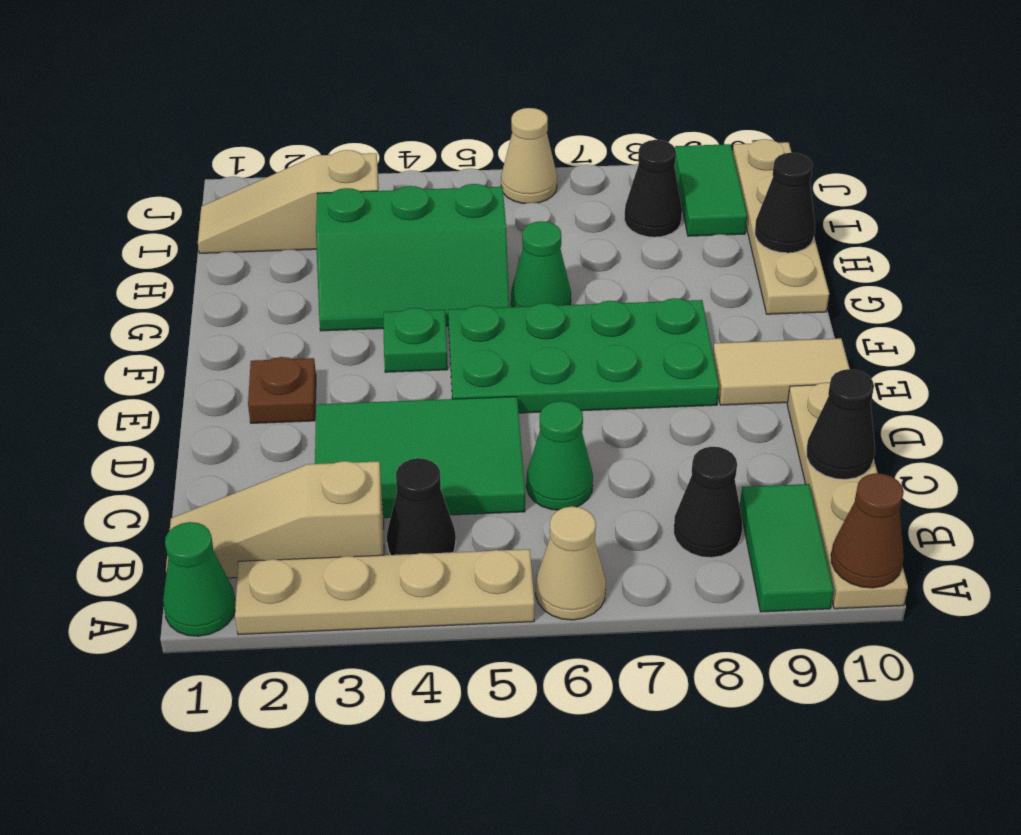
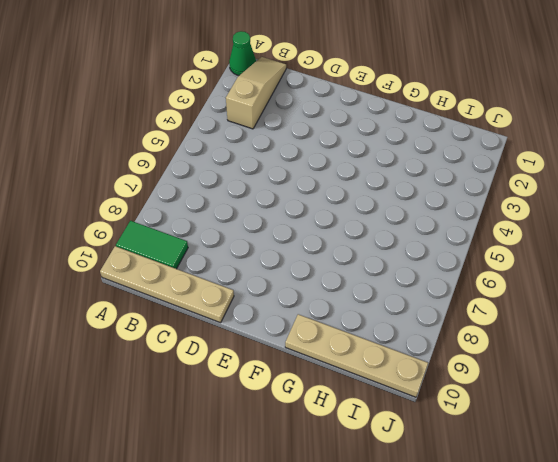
none -> tan 1x4 plate [235,549,534,635]
none -> tan 1x1 cone [536,507,606,620]
none -> black 1x1 cone [387,458,456,555]

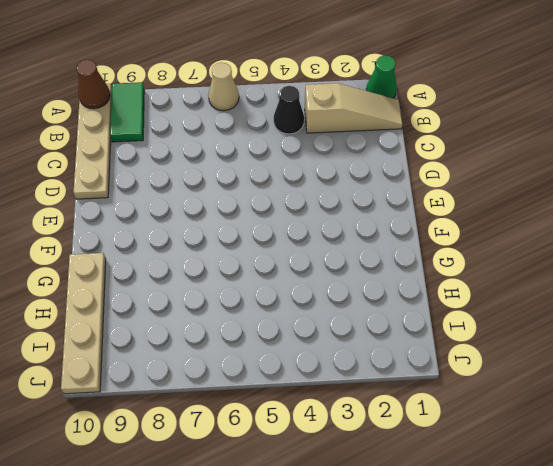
none -> tan 1x4 plate [235,549,534,635]
none -> black 1x1 cone [674,447,742,558]
none -> green 2x3 tile [315,397,525,518]

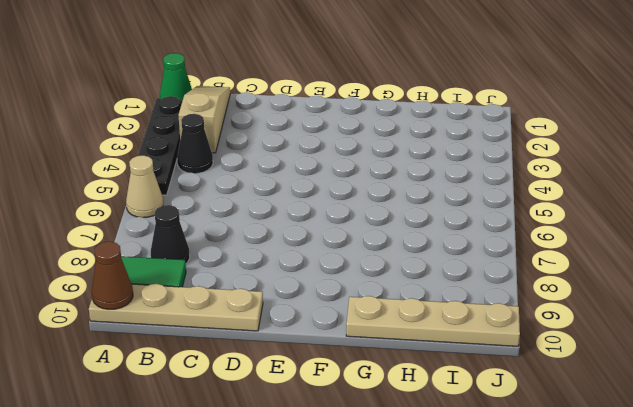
black 1x4 plate [138,96,183,195] -> tan 1x4 plate [235,549,534,635]
none -> green 2x3 tile [315,397,525,518]
none -> green 1x1 cone [526,401,593,510]
none -> brown 1x1 plate [248,357,316,423]

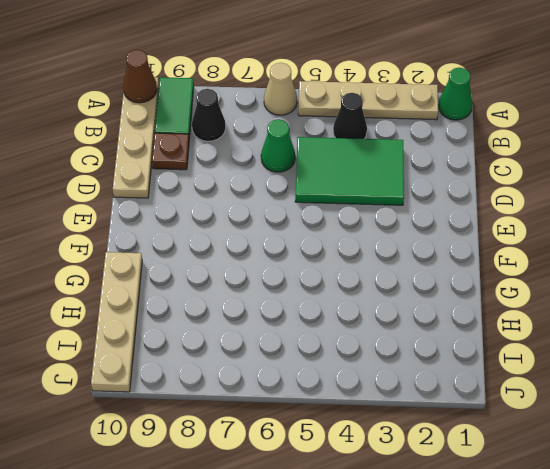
brown 1x1 plate [152,133,189,170] -> brown 1x1 plate moved to [248,357,316,423]
none -> tan 1x3 slope [166,461,384,578]
none -> green 2x4 plate [448,298,719,413]
none -> tan 1x2 tile [713,338,850,405]

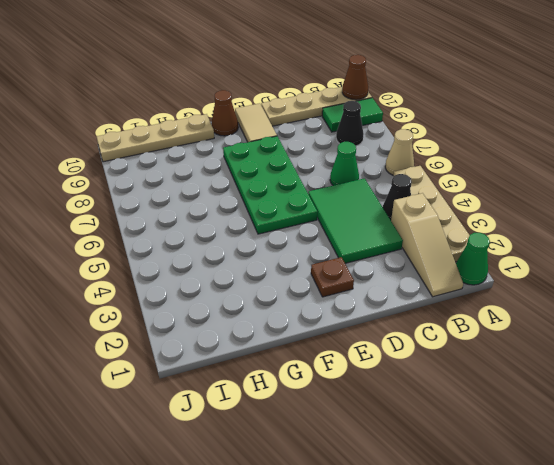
brown 1x1 cone [211,90,238,136] -> none
none -> green 1x1 plate [383,308,448,372]
none -> green 2x3 slope [316,184,509,331]
none -> green 1x1 cone [511,221,571,307]

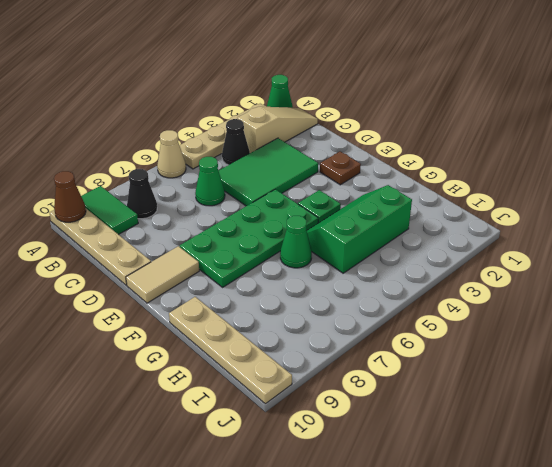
none -> tan 1x3 slope [198,150,379,253]
none -> black 1x1 cone [624,140,682,237]
none -> green 1x2 tile [674,144,747,236]

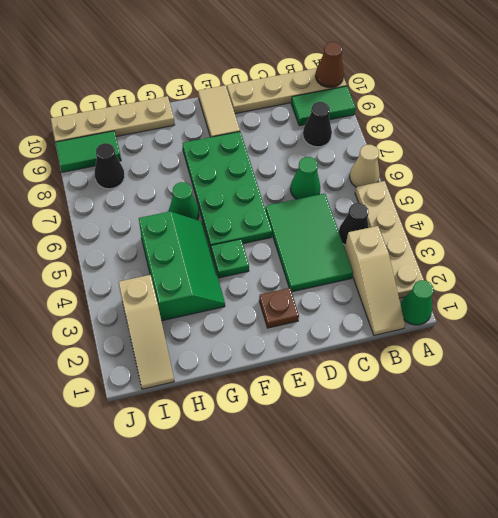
none -> tan 1x1 cone [501,108,557,204]
none -> black 1x1 cone [807,369,875,479]
none -> black 1x1 cone [755,153,815,253]

